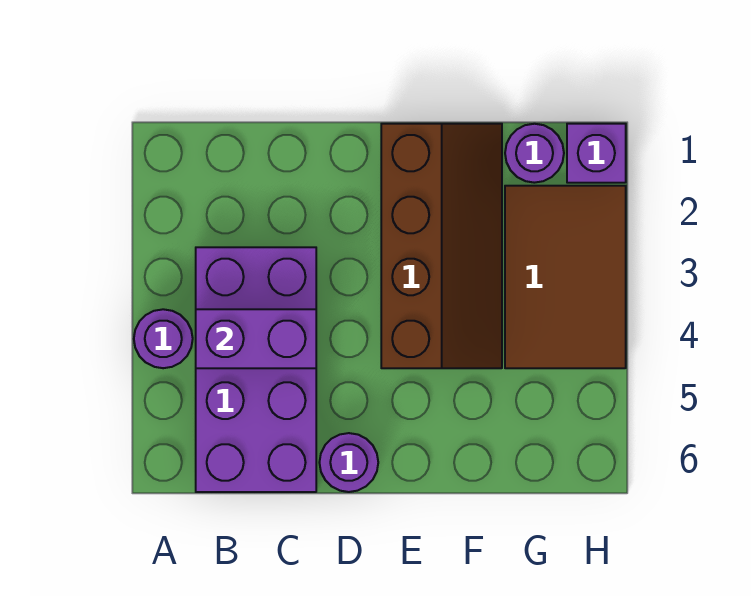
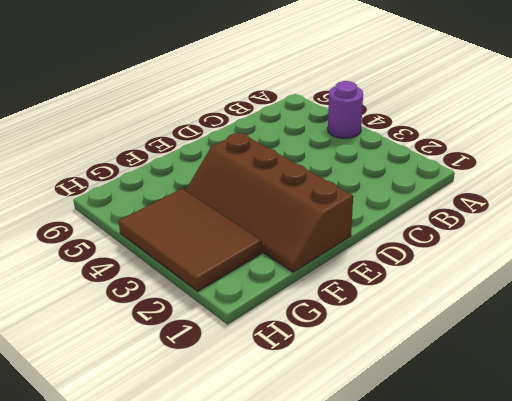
none -> purple 2x4 brick [196,247,316,492]
none -> purple 1x1 round brick [319,433,378,492]

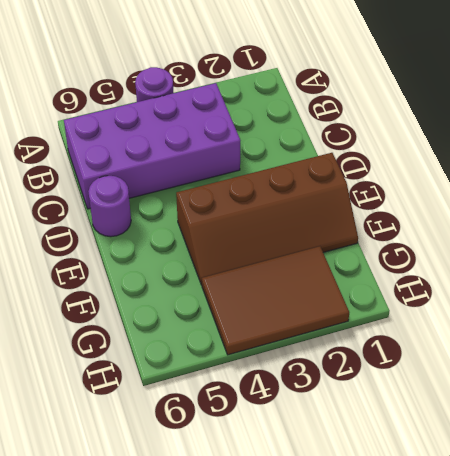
none -> purple 1x1 round brick [505,124,564,183]
none -> purple 1x1 brick [567,124,626,183]

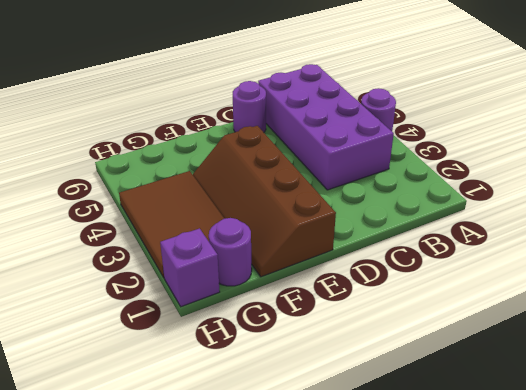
none -> purple 1x2 brick [196,309,316,368]

